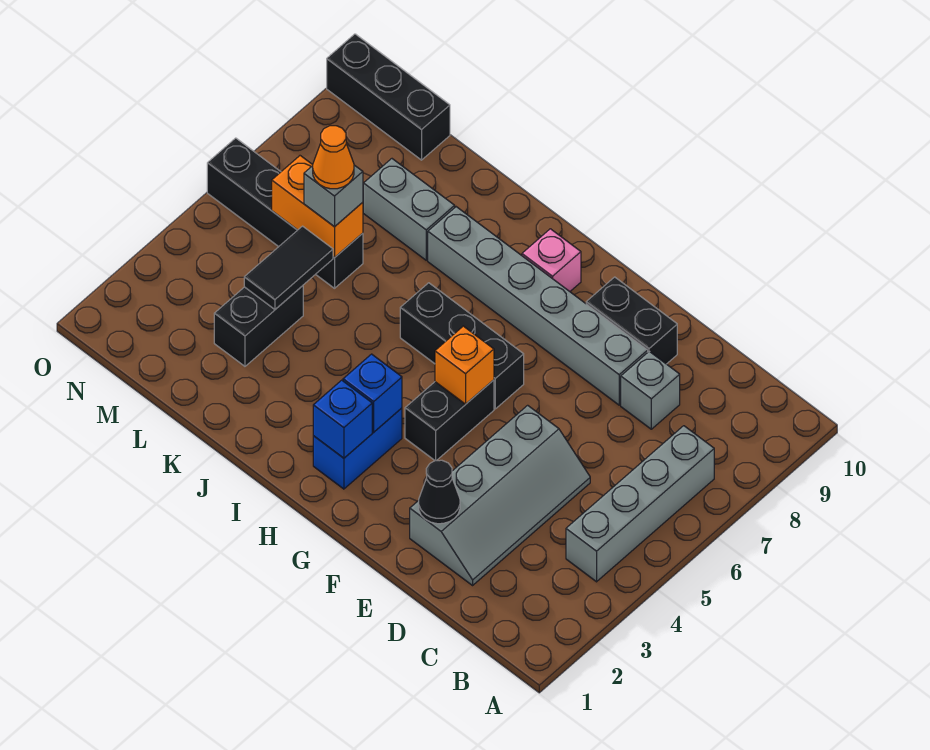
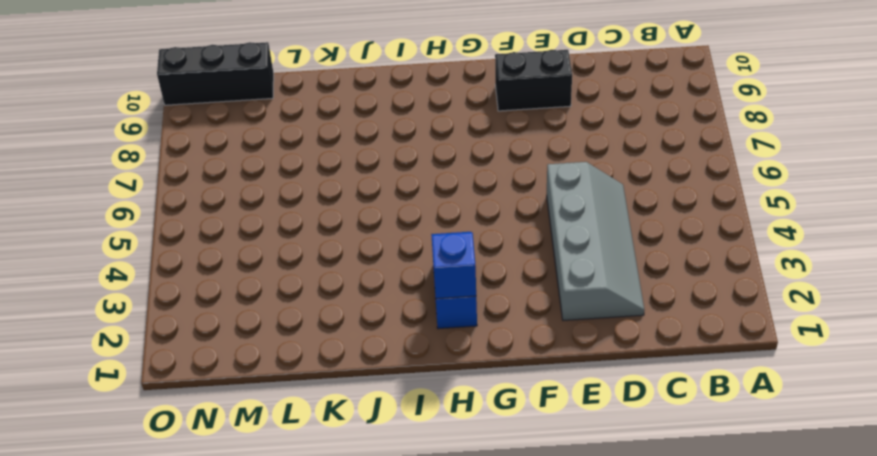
none -> grey 1x4 brick [566,426,714,582]
none -> grey 1x1 brick [621,351,680,429]
none -> grey 1x6 brick [428,207,648,405]

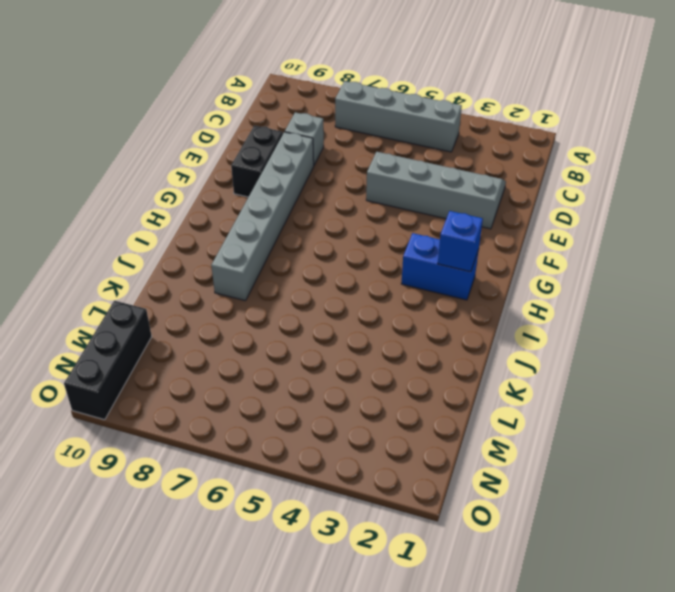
none -> black 1x2 brick [405,380,494,461]
none -> black 1x3 brick [400,283,524,409]
none -> pink 1x1 brick [522,229,581,291]

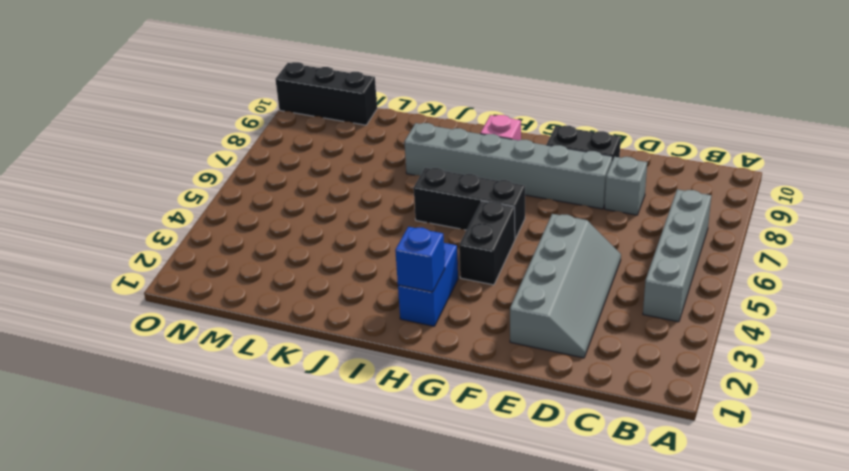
none -> grey 1x2 brick [363,159,455,260]
none -> black 1x2 brick [214,286,303,366]
none -> black 1x4 brick [207,138,363,288]

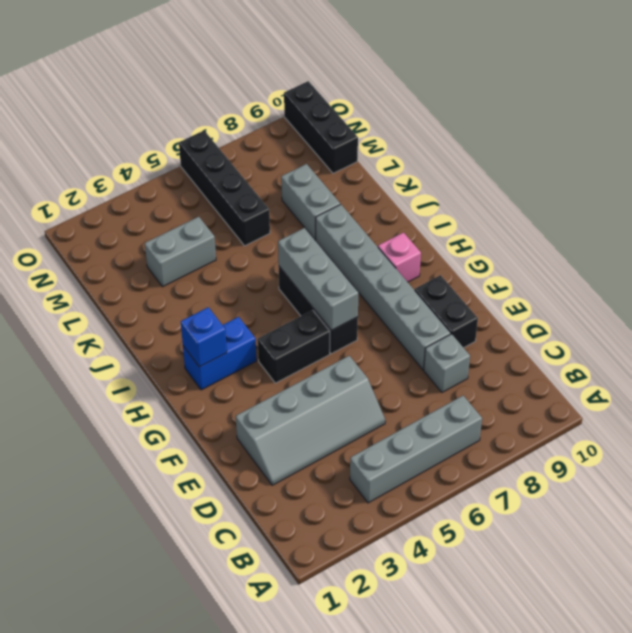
grey 1x3 brick [278,228,359,330] -> none
grey 1x2 brick [145,217,216,287] -> black 1x2 brick [214,286,303,366]
none -> black 1x1 cone [419,460,460,524]
none -> orange 1x1 brick [435,326,494,404]
none -> blue 1x1 brick [343,354,402,432]

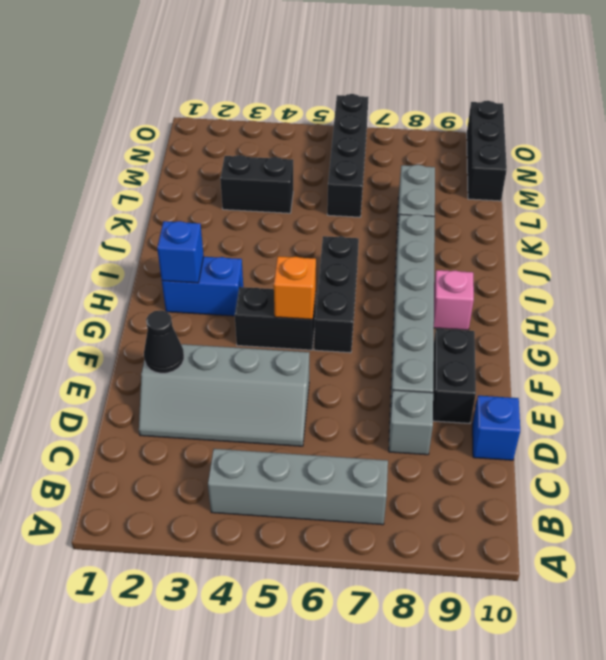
blue 1x1 brick [472,396,520,460] -> blue 1x1 brick moved to [343,354,402,432]
none -> black 1x2 tile [244,226,333,309]
none -> orange 1x2 brick [272,156,363,258]
none -> grey 1x1 brick [304,165,363,227]

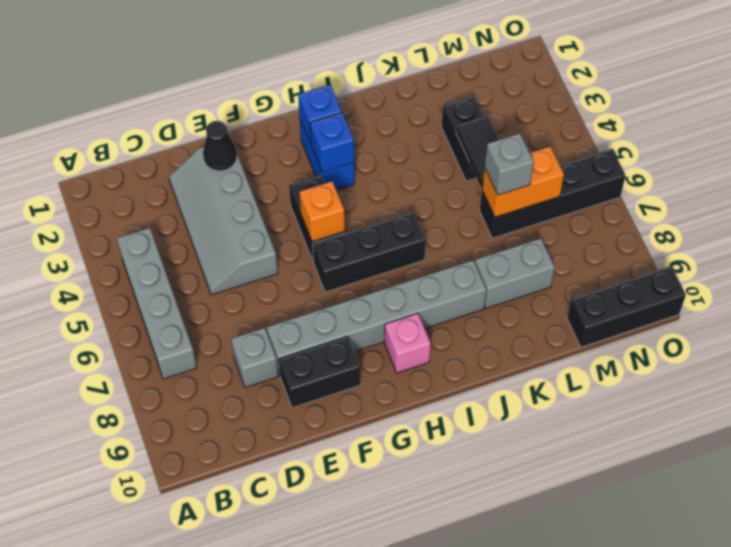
none -> orange 1x1 cone [313,126,354,189]

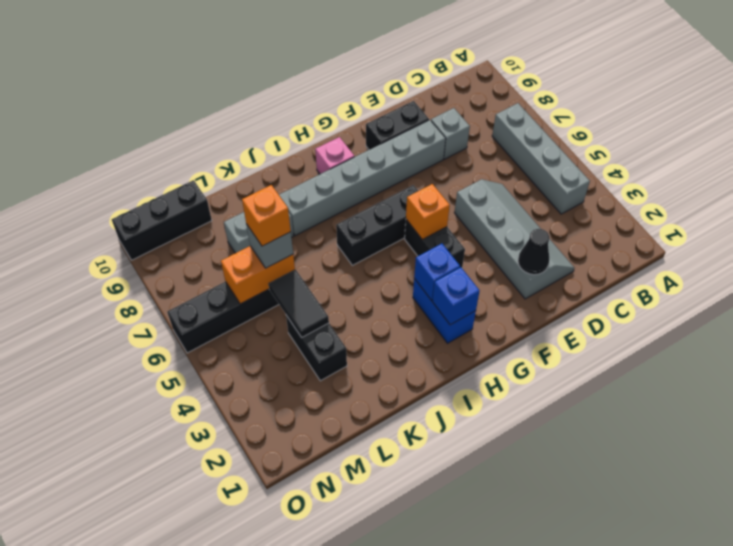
orange 1x1 brick [242,185,291,246] -> orange 1x1 cone [313,126,354,189]

